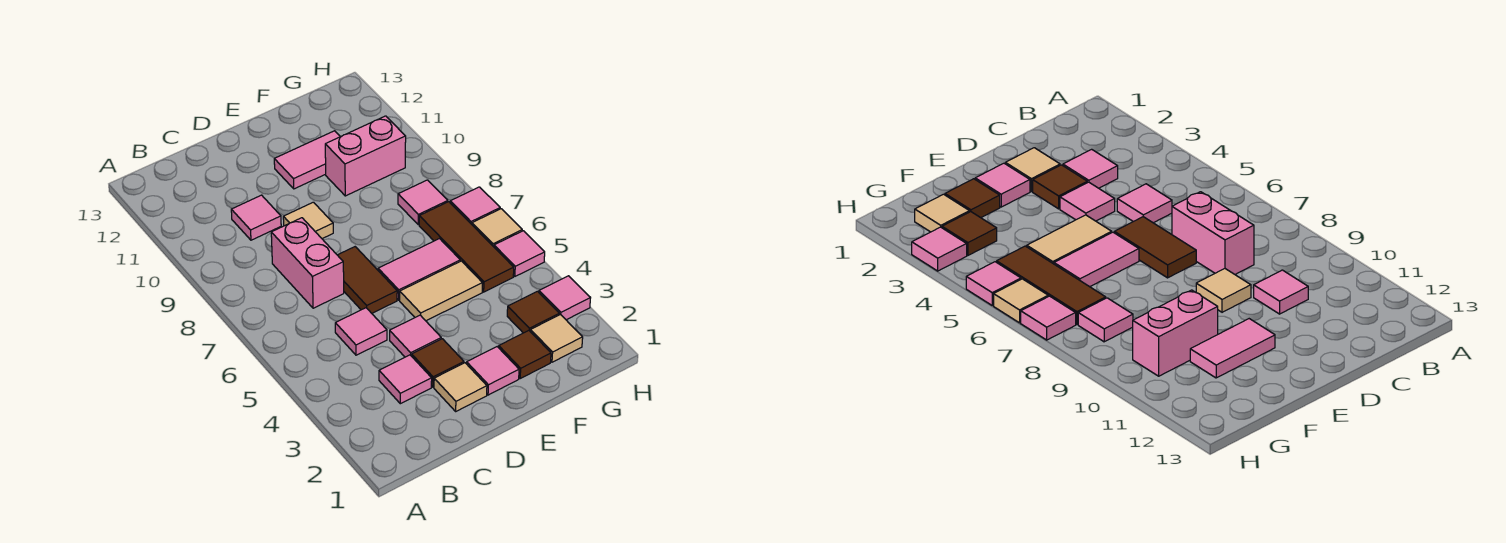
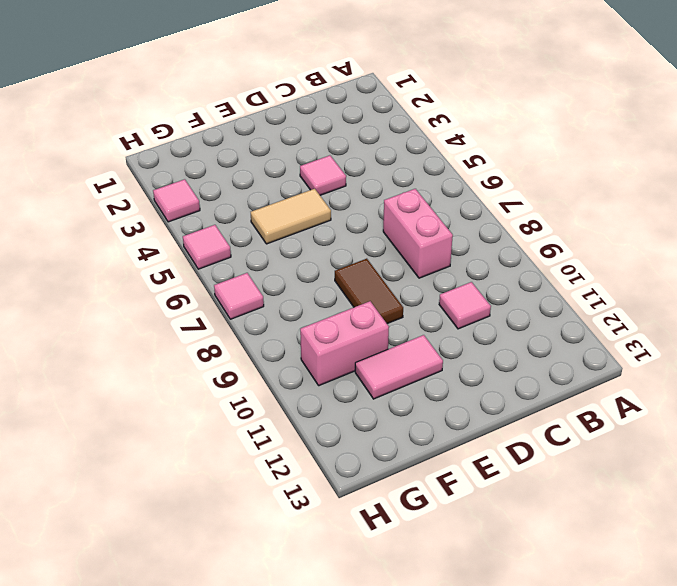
brown 1x2 tile [335,259,403,324] -> brown 1x2 tile moved to [338,247,397,313]
none -> pink 1x1 tile [379,355,432,404]
none -> pink 1x1 tile [335,308,387,355]
none -> tan 1x1 tile [434,363,487,411]

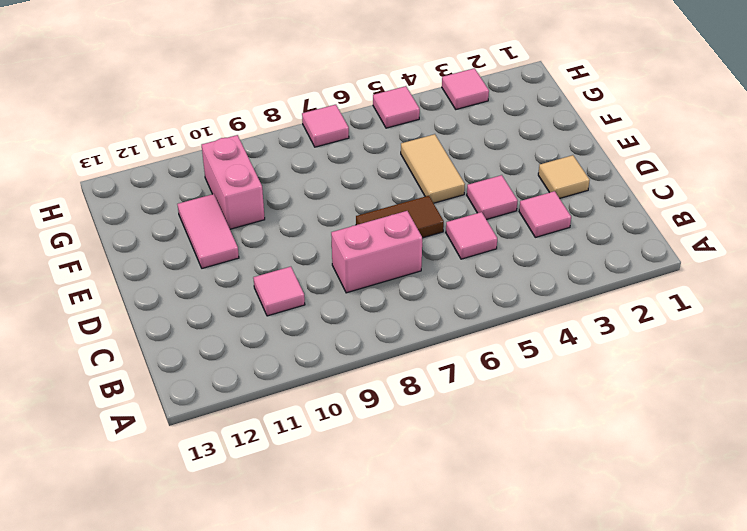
none -> brown 1x1 tile [412,339,464,387]
none -> tan 1x1 tile [283,202,333,239]
none -> pink 1x1 tile [467,347,519,395]

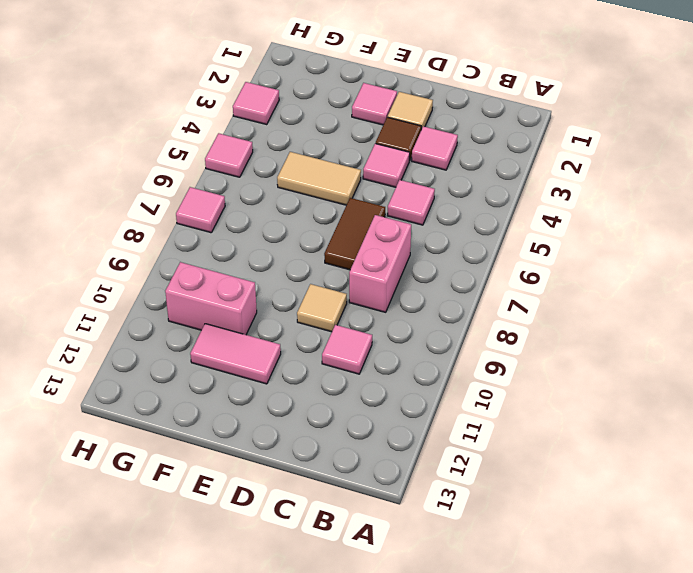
none -> pink 1x2 tile [378,239,460,300]
none -> brown 1x1 tile [499,331,551,378]
none -> tan 1x1 tile [530,314,583,362]

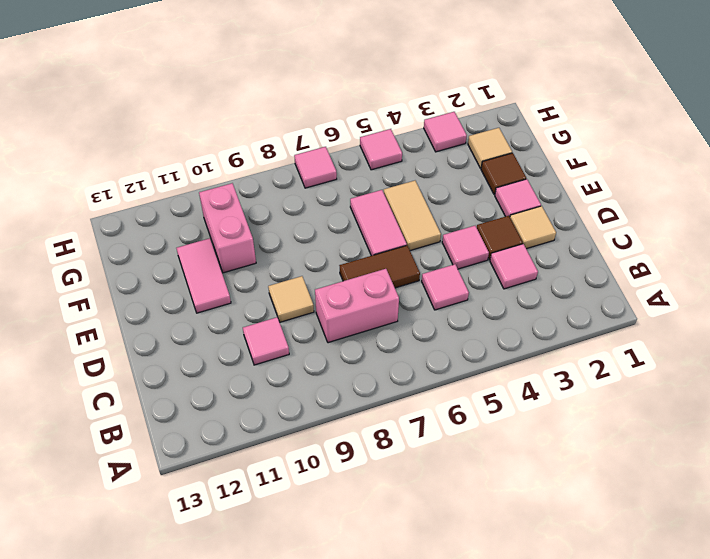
none -> brown 1x1 tile [507,291,559,333]
none -> brown 1x3 tile [419,202,514,292]
none -> pink 1x1 tile [398,180,448,225]

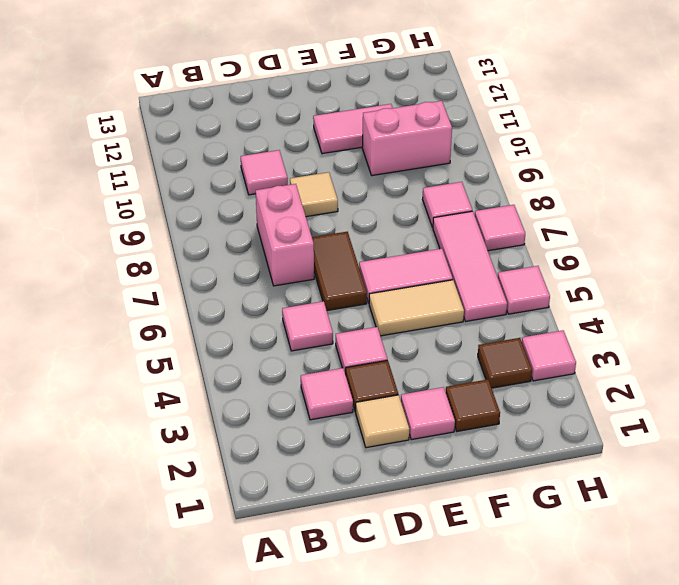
pink 1x3 tile [433,211,507,321] -> brown 1x3 tile [419,202,514,292]
none -> tan 1x1 tile [530,314,583,362]
none -> tan 1x1 tile [472,209,522,247]

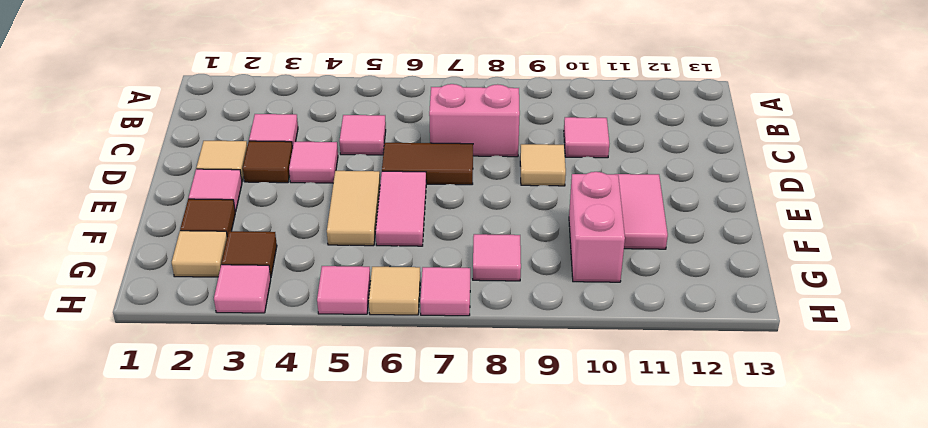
none -> brown 1x3 tile [419,202,514,292]

